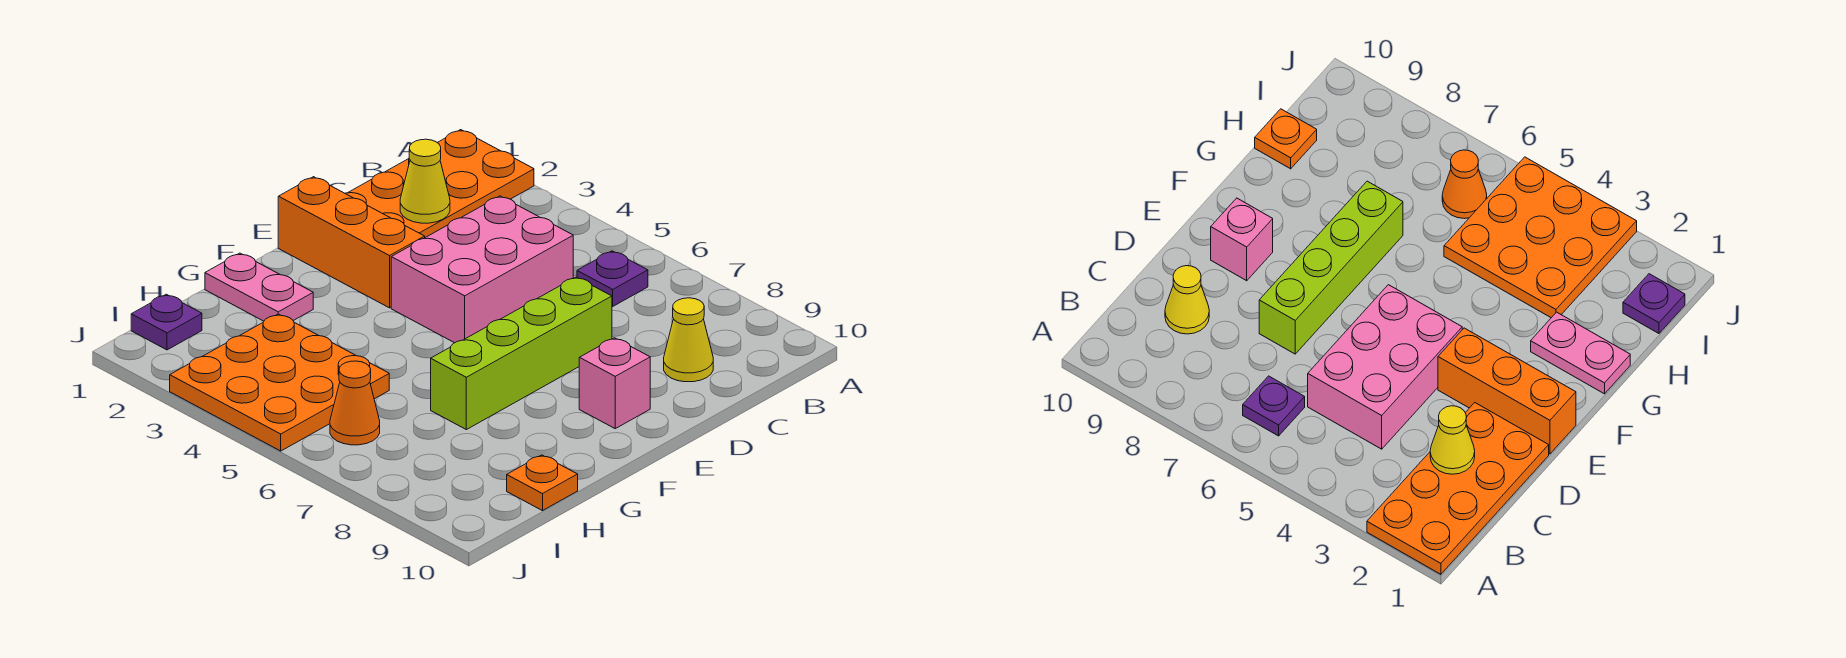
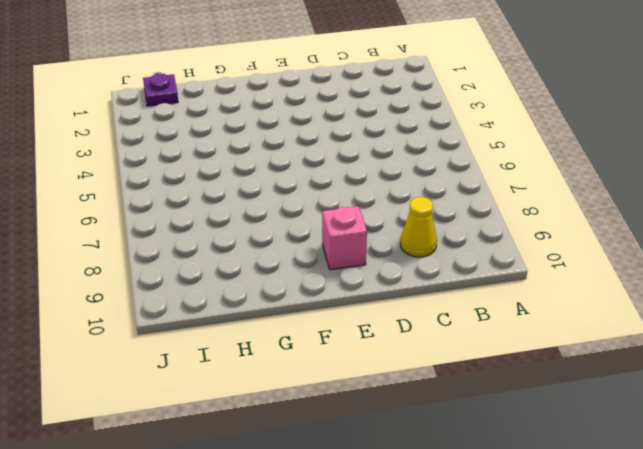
none -> orange 2x4 plate [345,130,534,238]
none -> purple 1x1 plate [577,251,648,306]
none -> pink 2x3 brick [391,196,573,343]

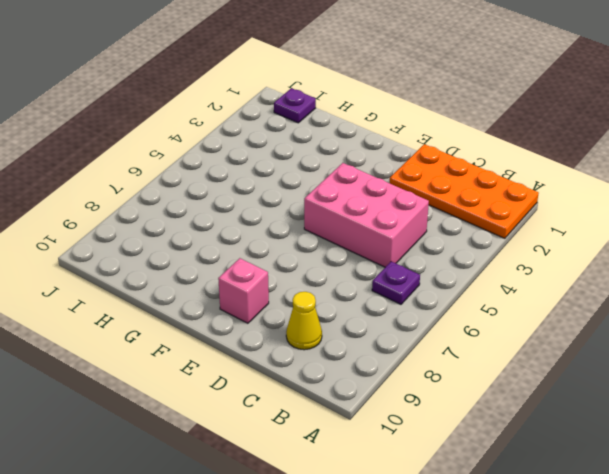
none -> lime 1x4 brick [431,277,612,430]
none -> orange 1x3 brick [278,177,425,308]
none -> pink 1x2 plate [205,253,313,321]

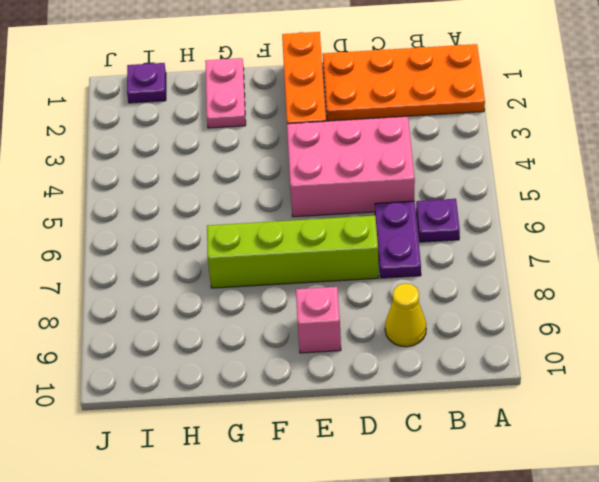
purple 1x2 plate [375,201,421,278] -> none
none -> orange 3x3 plate [170,314,389,451]
none -> orange 1x1 plate [507,455,578,511]
none -> orange 1x1 cone [330,361,380,445]

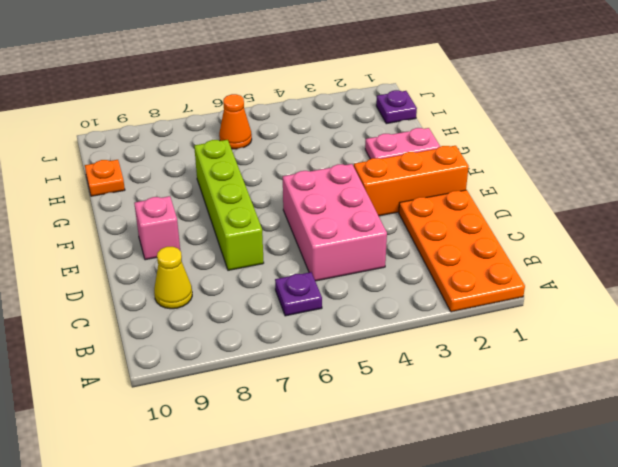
none -> orange 3x3 plate [170,314,389,451]
none -> yellow 1x1 cone [400,139,450,223]

